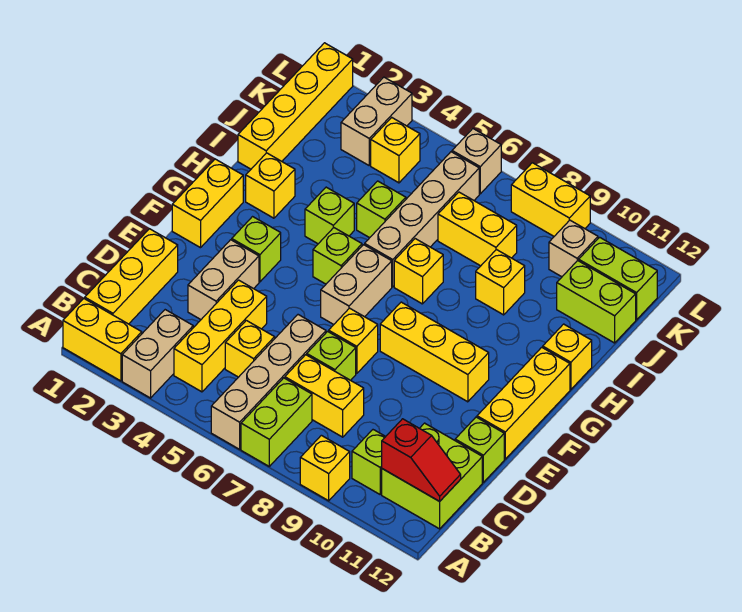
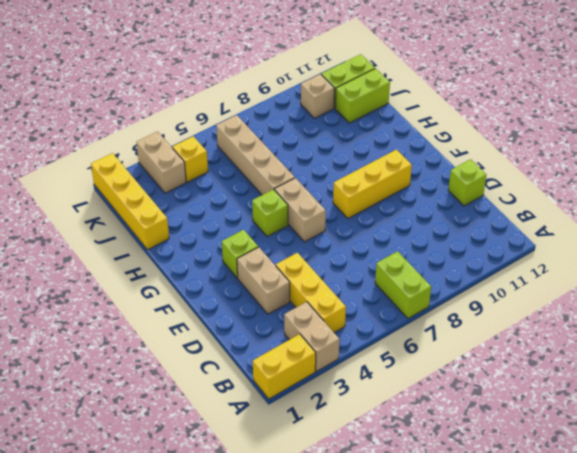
none -> tan 1x4 brick [211,315,326,449]
none -> yellow 1x1 brick [300,435,350,501]
none -> yellow 1x3 brick [85,229,178,324]
none -> lime 1x1 brick [352,430,386,494]

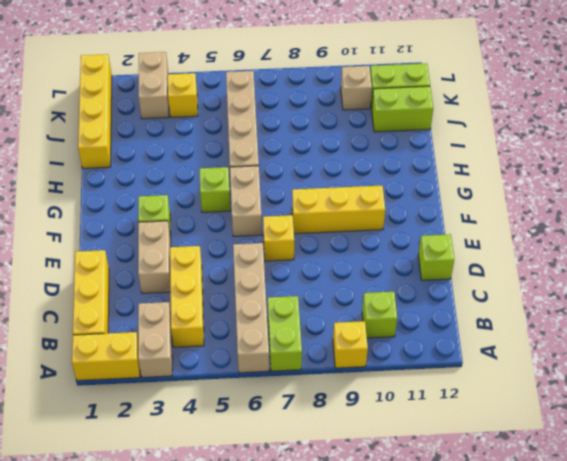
none -> lime 2x2 brick [382,423,482,529]
none -> yellow 1x1 brick [225,320,275,377]
none -> yellow 1x2 brick [285,355,364,437]
none -> lime 1x1 brick [307,331,356,380]

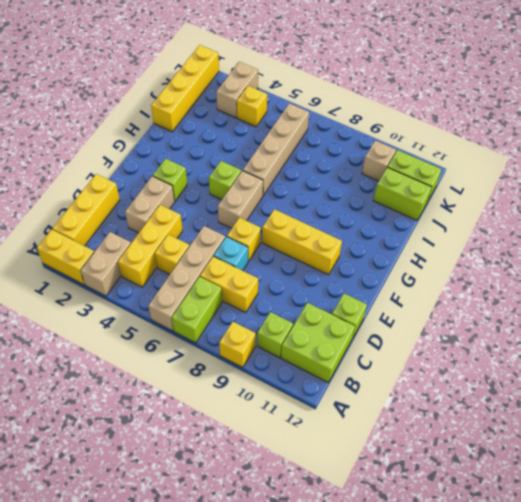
cyan 1x1 brick [214,237,248,271] -> lime 1x1 brick [307,331,356,380]
none -> yellow 1x3 brick [477,347,570,459]
none -> yellow 1x2 brick [172,159,243,248]
none -> yellow 1x1 brick [246,153,295,218]
none -> lime 1x1 brick [305,187,354,244]

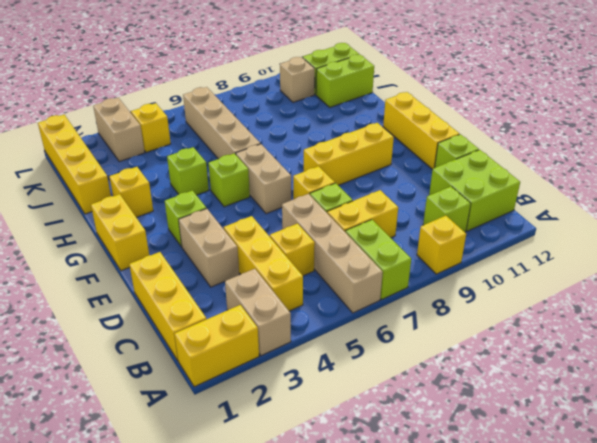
none -> yellow 1x1 brick [394,239,443,304]
none -> yellow 1x1 brick [543,324,592,389]
none -> lime 1x1 brick [357,181,406,238]
none -> yellow 1x1 brick [476,250,525,315]

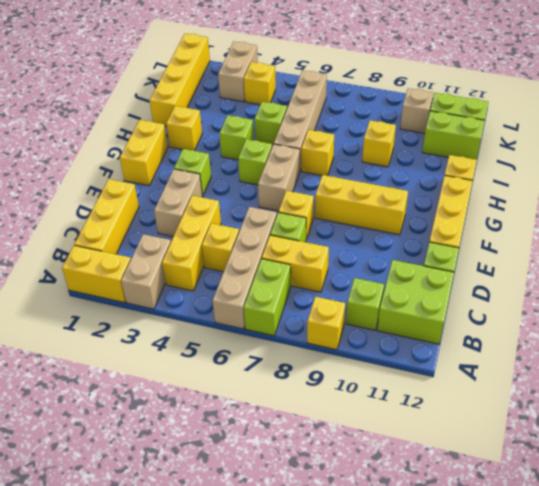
none -> yellow 1x2 brick [438,192,517,266]
none -> tan 1x1 brick [452,129,501,194]
none -> yellow 1x2 brick [511,163,590,236]
none -> red 1x2 slope [382,419,461,501]

